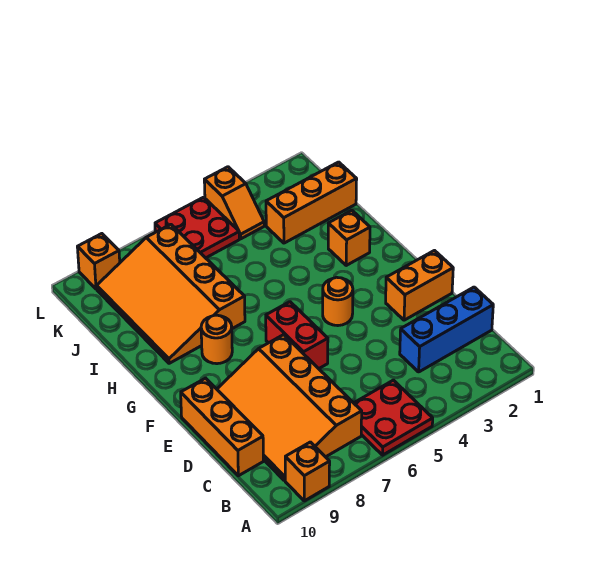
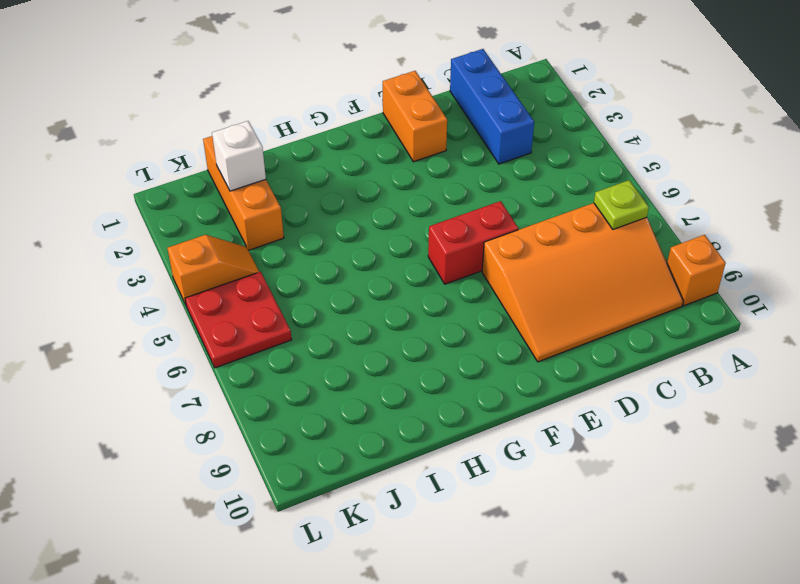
lime 1x1 plate [594,180,649,229] -> none
white 1x1 brick [212,121,266,191] -> none
none -> red 2x2 plate [354,380,433,455]
none -> orange 1x3 brick [181,378,263,476]
none -> orange 1x1 round brick [323,277,353,326]

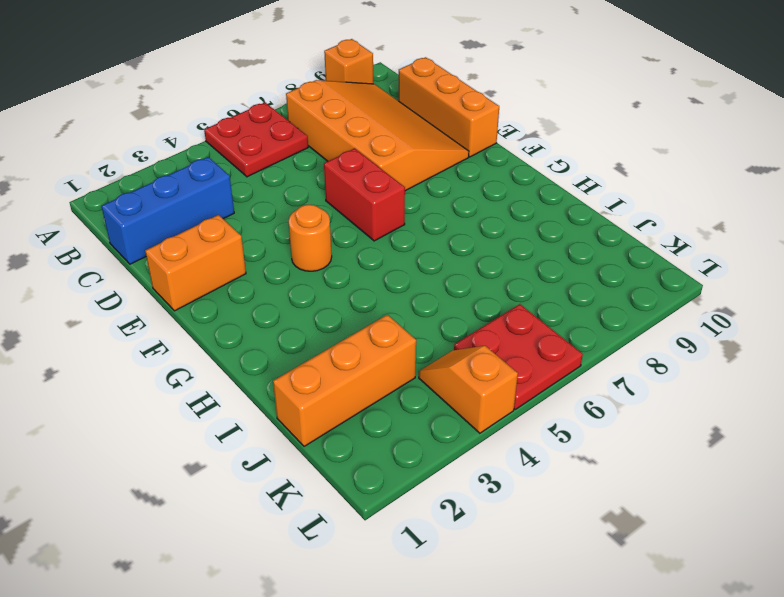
none -> orange 1x1 round brick [201,315,232,364]
none -> orange 1x1 brick [328,210,370,265]
none -> orange 3x4 slope [97,224,245,363]

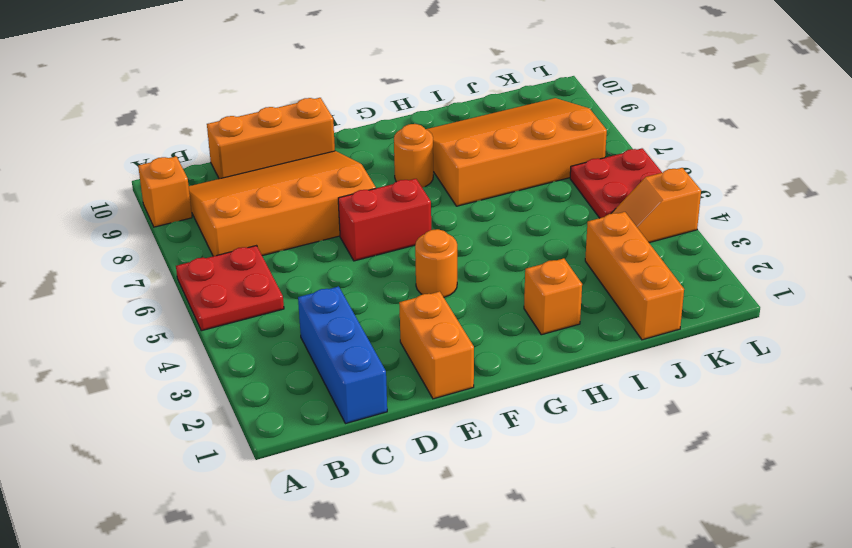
none -> orange 1x1 brick [77,234,120,289]

